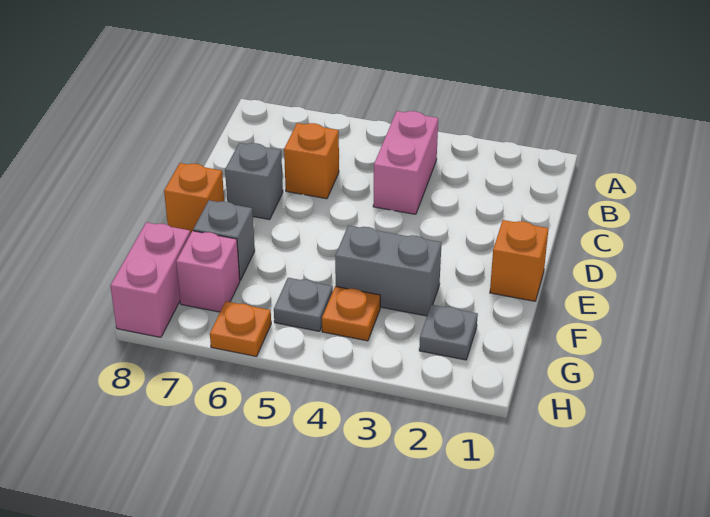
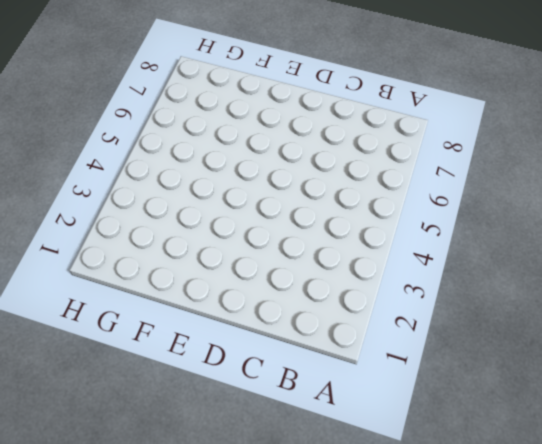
none -> pink 1x2 brick [373,111,438,214]
none -> orange 1x1 brick [284,123,339,199]
none -> grey 1x1 brick [225,143,283,220]

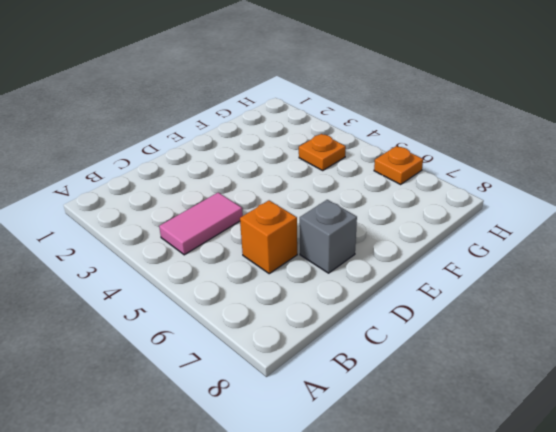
pink 1x2 tile [159,193,243,255] -> pink 1x2 brick [373,111,438,214]
none -> orange 1x1 brick [490,220,549,301]
none -> orange 1x1 brick [164,163,224,234]
none -> grey 1x2 brick [335,225,441,316]

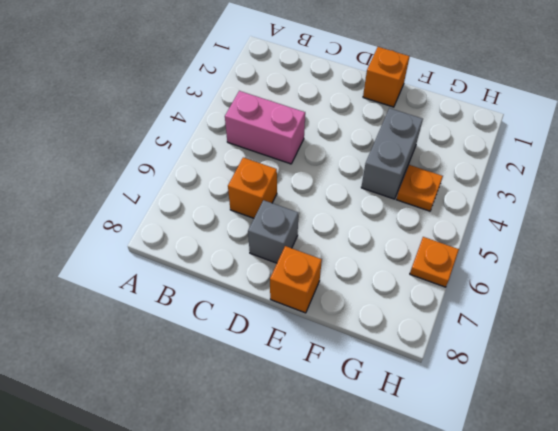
none -> grey 1x1 brick [193,200,255,280]
none -> grey 1x1 plate [419,305,478,360]
none -> grey 1x1 plate [274,278,333,331]

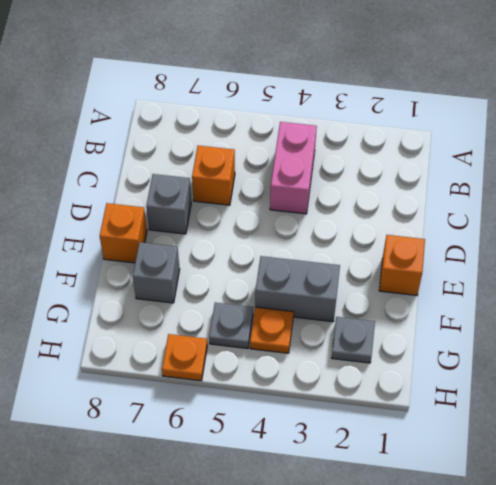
none -> pink 1x1 brick [176,231,240,312]
none -> pink 1x2 brick [110,222,190,337]

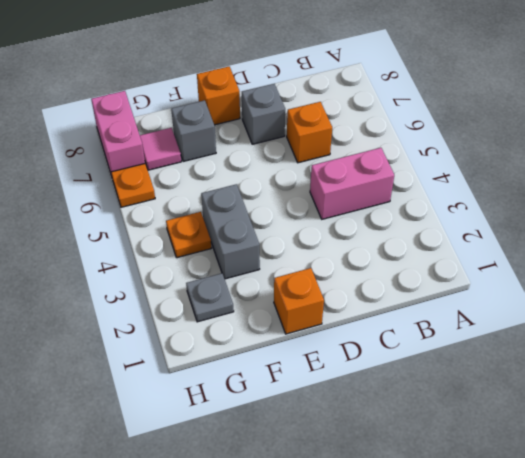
pink 1x1 tile [140,128,181,170] -> pink 1x1 brick [176,231,240,312]
pink 1x2 brick [91,91,145,176] -> pink 1x2 brick turned to [110,222,190,337]
none -> grey 1x1 plate [274,278,333,331]

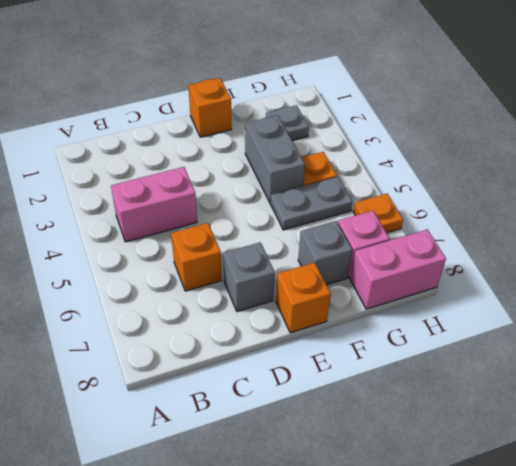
grey 1x2 plate [270,177,352,230] -> grey 1x1 plate [274,278,333,331]

